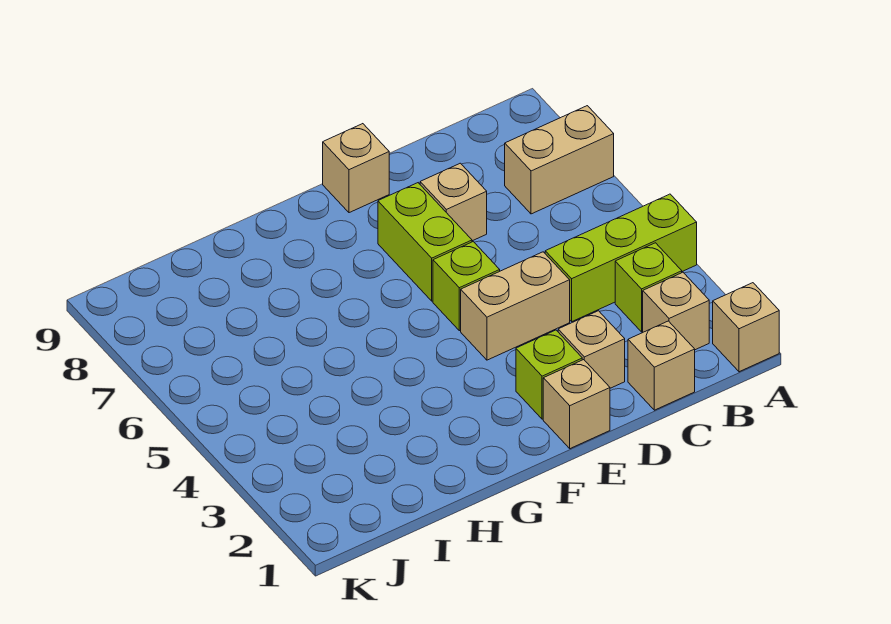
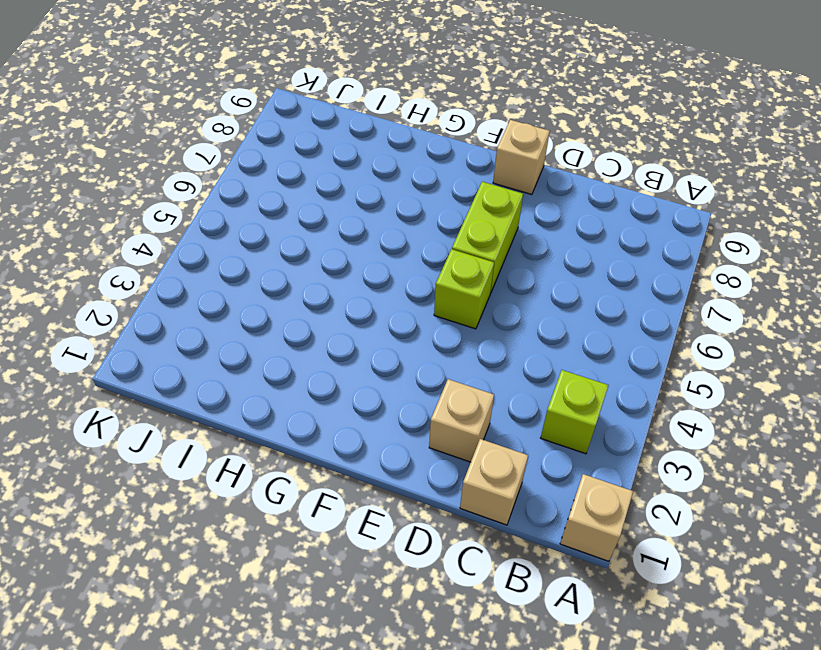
none -> lime 1x3 brick [545,194,697,321]
none -> tan 1x2 brick [505,106,614,214]
none -> tan 1x1 brick [643,272,709,350]

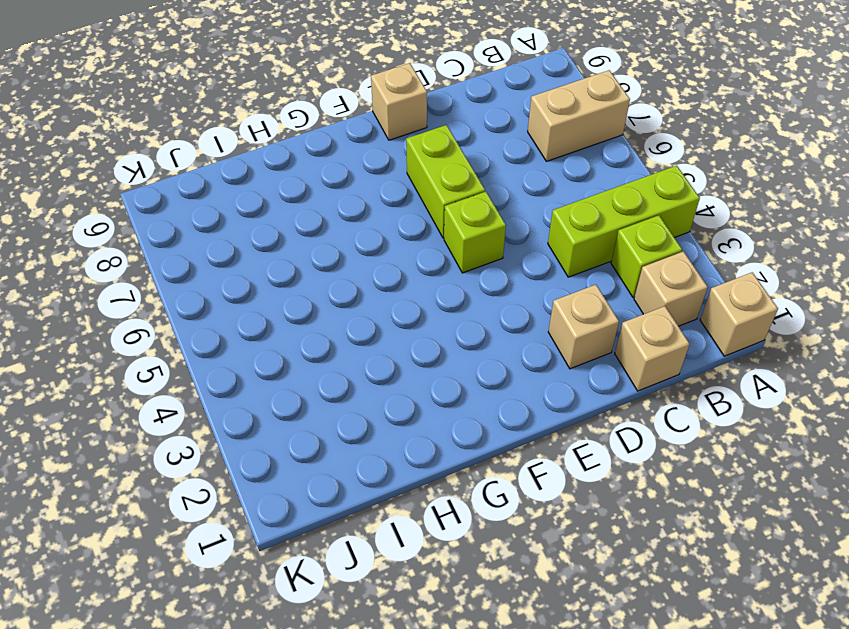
none -> tan 1x2 brick [461,252,570,360]
none -> tan 1x1 brick [420,163,487,241]
none -> tan 1x1 brick [543,360,610,449]

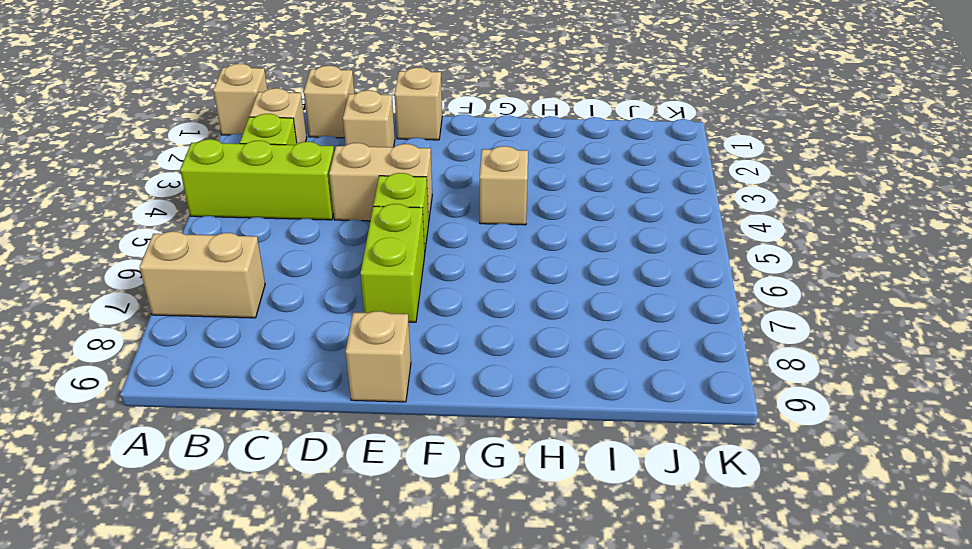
tan 1x1 brick [480,146,528,225] -> tan 1x1 brick moved to [420,163,487,241]
none -> lime 1x1 brick [516,330,582,419]

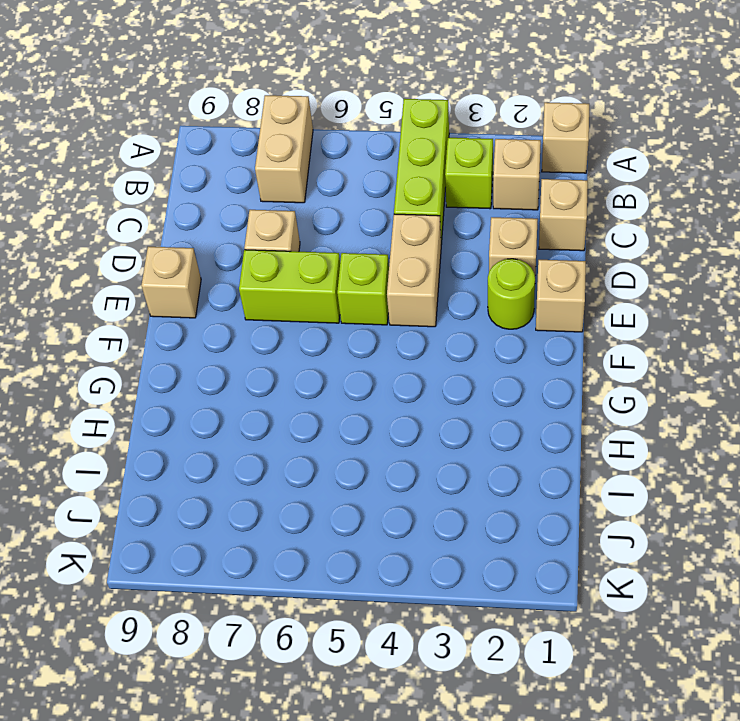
lime 1x1 round brick [488,259,535,329] -> lime 1x1 brick [516,330,582,419]

